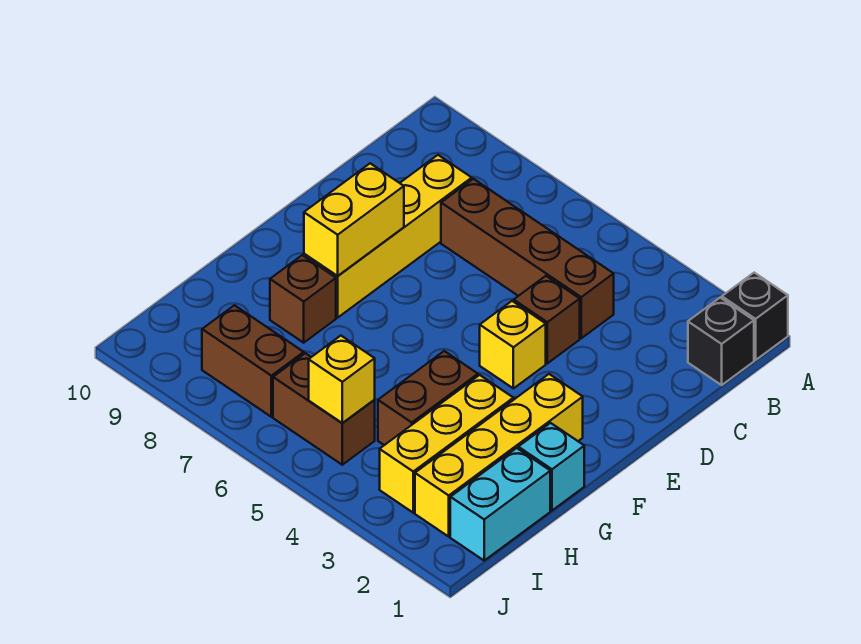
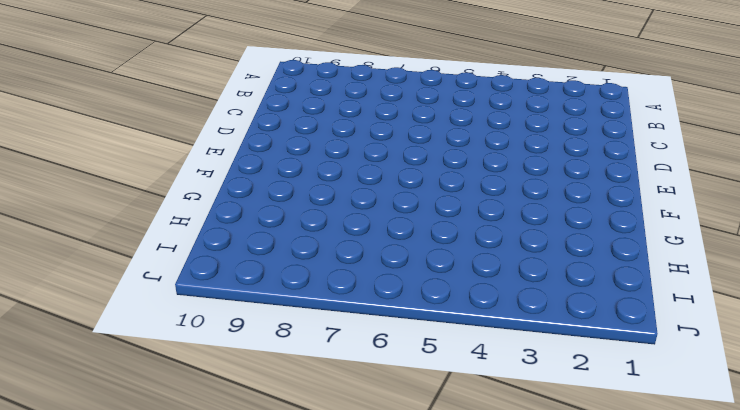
none -> black 1x1 brick [722,273,788,360]
none -> black 1x1 brick [688,298,754,385]
none -> brown 1x4 brick [441,179,614,338]

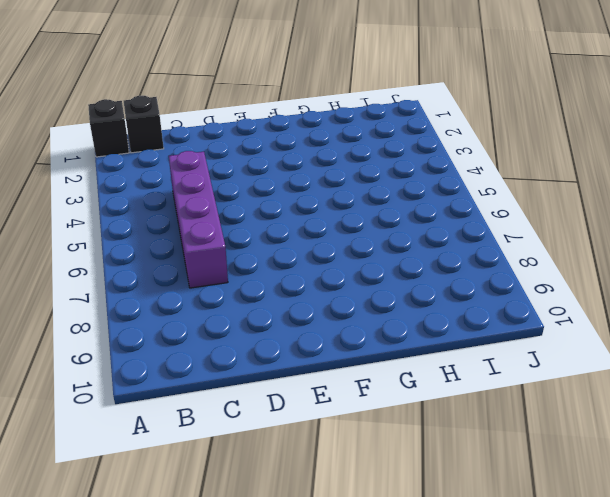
purple 1x4 brick [169,151,228,288] -> brown 1x4 brick [441,179,614,338]
none -> yellow 1x4 brick [304,155,472,318]
none -> brown 1x1 brick [514,276,580,363]
none -> yellow 1x1 brick [480,301,546,388]

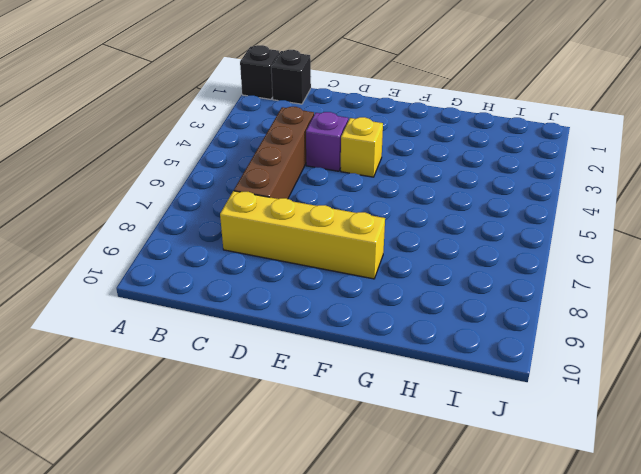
purple 1x1 brick [306,112,348,171] -> brown 1x1 brick [514,276,580,363]
none -> yellow 1x4 brick [415,374,583,537]
none -> cyan 1x1 brick [518,423,584,510]
none -> yellow 1x3 brick [380,375,513,513]

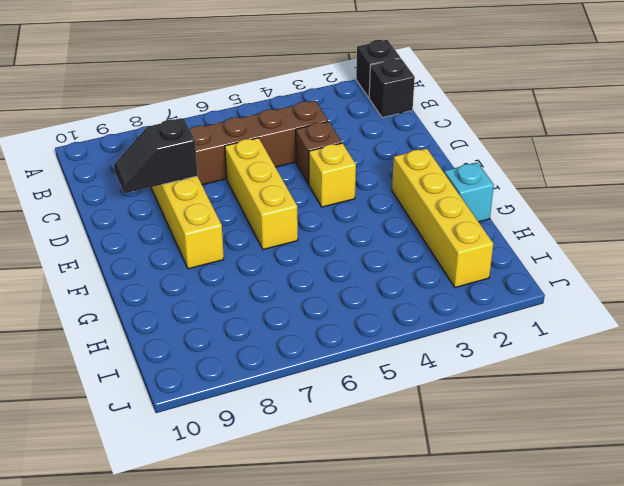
yellow 1x3 brick [225,138,298,250] -> yellow 1x3 brick moved to [380,375,513,513]
black 1x2 slope [114,118,198,194] -> none
none -> brown 1x2 brick [378,351,478,445]
none -> brown 1x1 brick [270,255,336,343]
none -> cyan 1x2 brick [450,448,550,560]

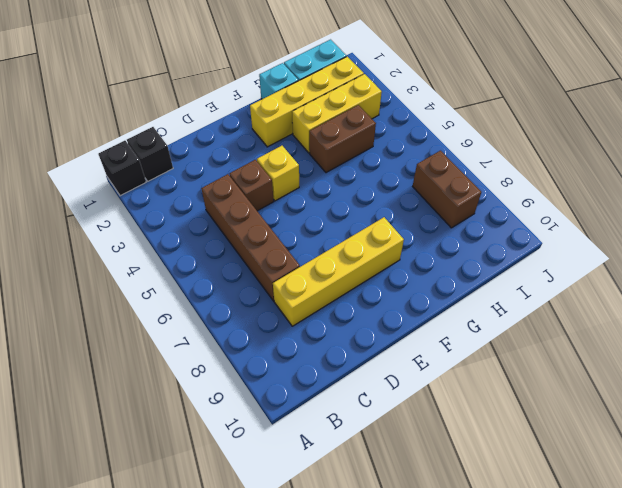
none -> brown 1x1 brick [270,255,336,343]
none -> brown 1x2 brick [273,353,375,465]
none -> yellow 1x2 brick [304,163,404,276]

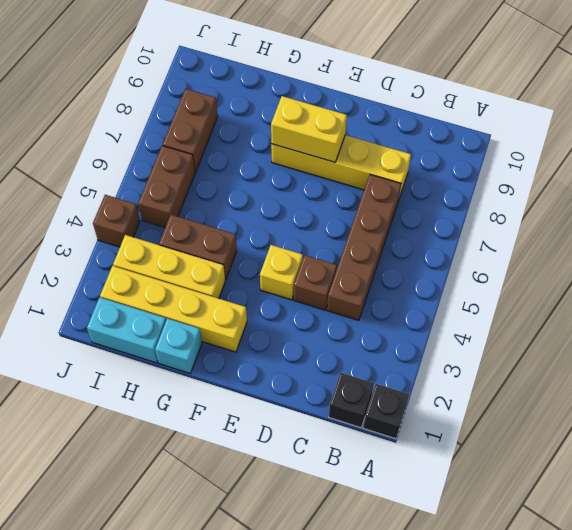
brown 1x1 brick [93,195,140,247] -> brown 1x1 brick moved to [270,255,336,343]
none -> yellow 1x1 brick [309,336,375,423]

